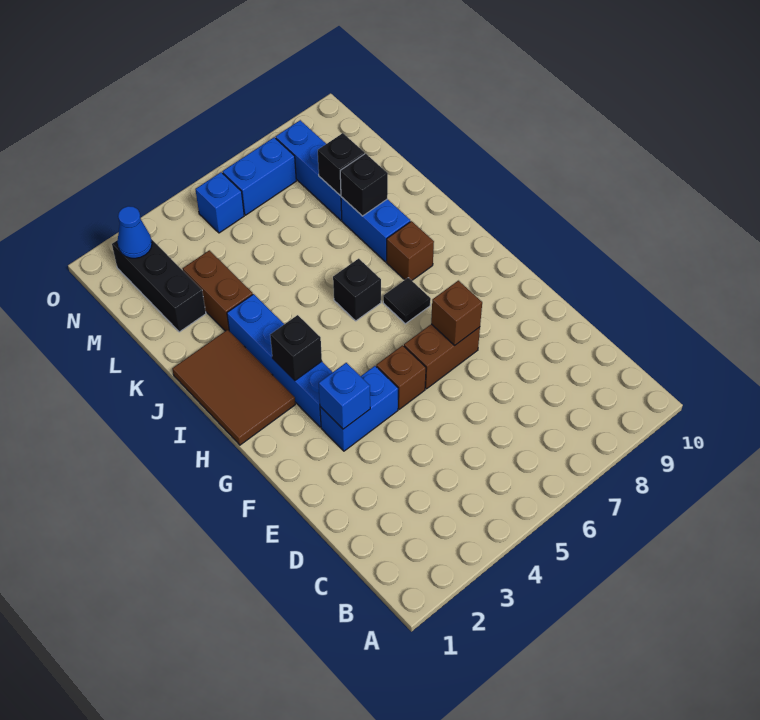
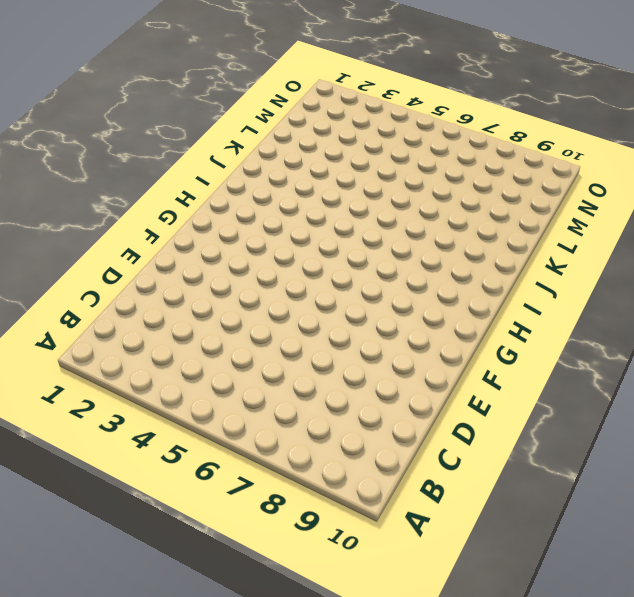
none -> blue 1x2 brick [320,366,398,451]
none -> brown 1x1 brick [376,345,426,409]
none -> brown 1x2 brick [404,324,480,389]

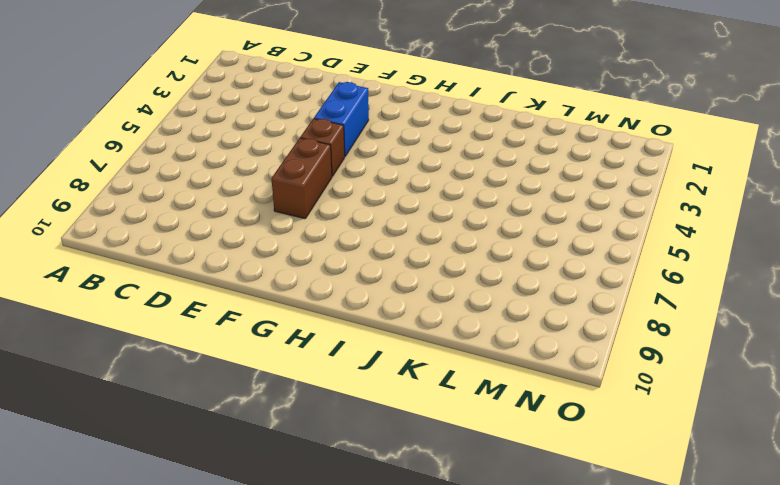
none -> blue 1x4 brick [227,294,333,427]
none -> brown 2x3 tile [172,330,295,445]
none -> black 1x1 tile [383,278,431,324]

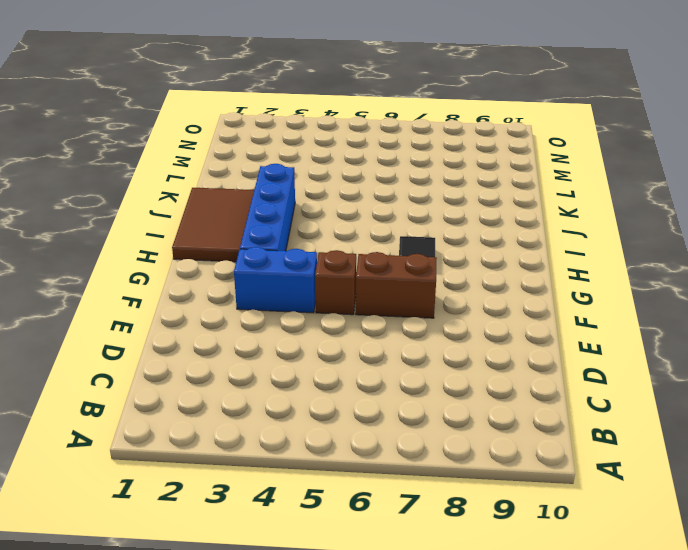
none -> black 1x1 brick [333,259,381,321]
none -> brown 1x1 brick [386,221,434,280]
none -> blue 1x2 brick [341,197,410,262]

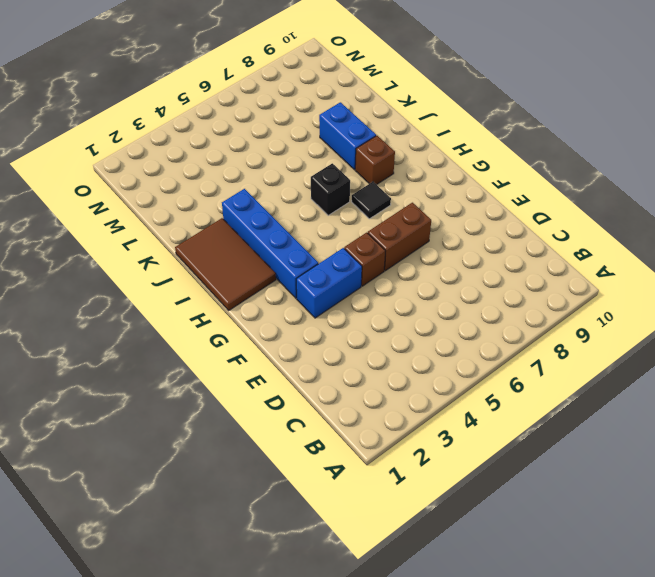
none -> brown 1x2 brick [183,250,253,331]
none -> black 1x3 brick [112,239,206,332]
none -> blue 1x3 brick [276,120,342,220]

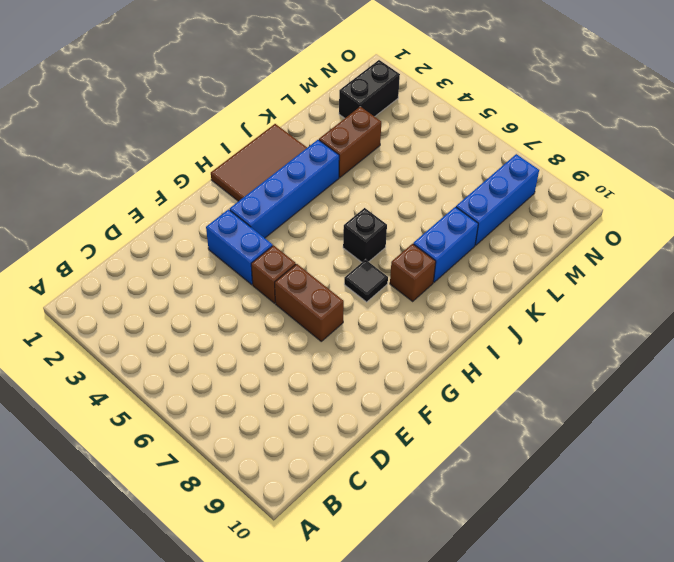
black 1x2 brick [339,60,400,118] -> black 1x3 brick [112,239,206,332]
none -> blue 1x1 brick [195,172,244,233]
none -> blue 1x2 brick [223,137,296,215]
none -> blue 1x1 brick [319,363,370,429]

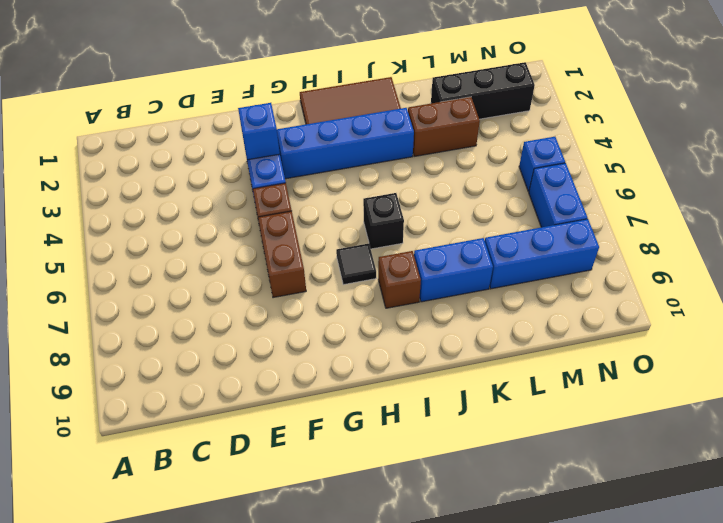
none -> brown 1x1 brick [431,281,482,346]
none -> black 1x1 brick [270,315,322,380]
none -> black 1x1 brick [340,154,388,216]

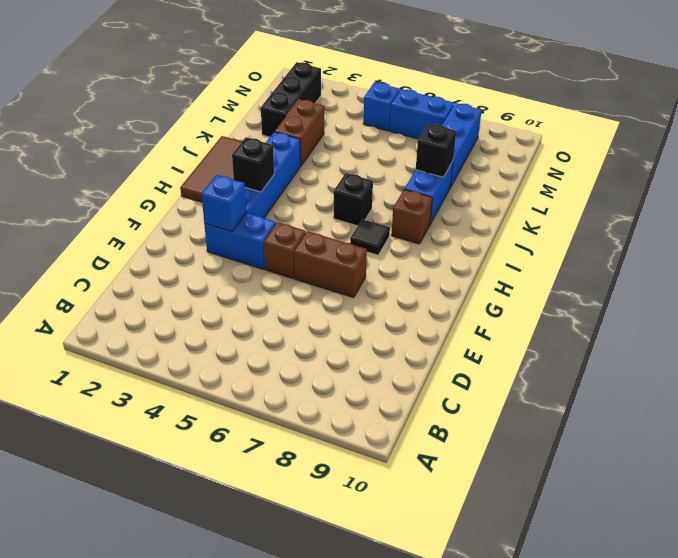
none -> brown 1x1 brick [431,281,482,346]
none -> black 1x1 brick [318,133,365,195]
none -> blue 1x1 cone [117,206,152,258]

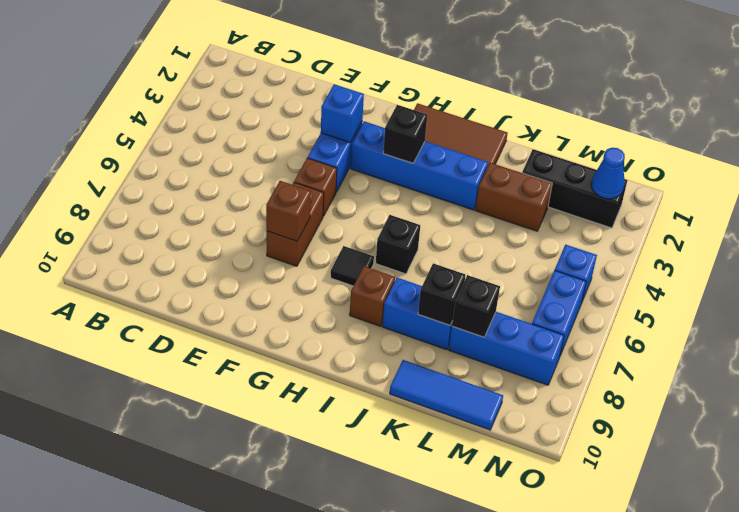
blue 1x3 tile [390,360,503,430] -> none

